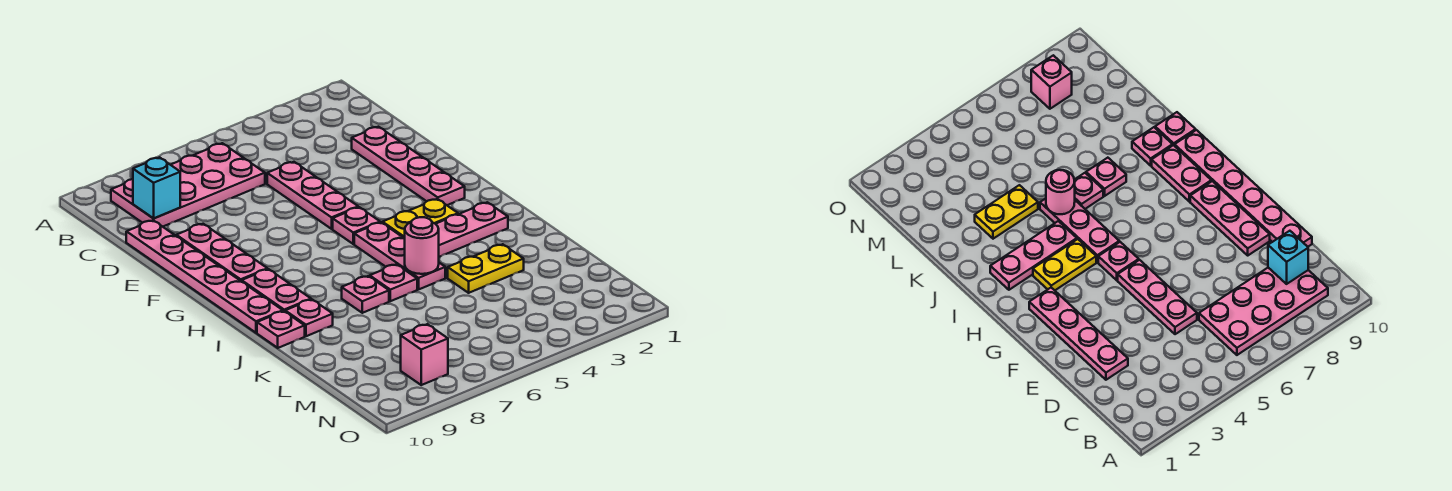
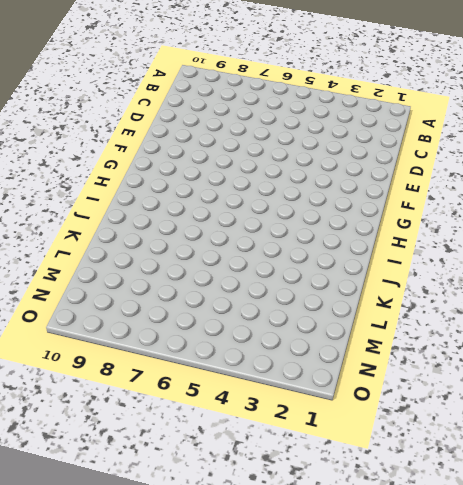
none -> pink 2x4 plate [111,143,265,227]
none -> pink 1x4 plate [352,127,465,205]
none -> pink 1x3 plate [267,162,358,229]

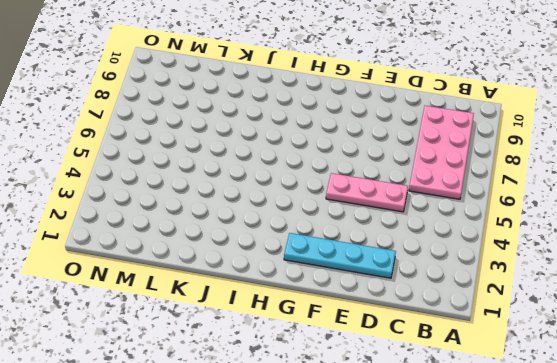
cyan 1x4 plate [284,233,396,278] -> pink 1x4 plate [352,127,465,205]
none -> pink 1x6 plate [126,220,283,333]
none -> pink 1x3 plate [176,224,267,282]
none -> pink 1x1 plate [333,207,380,244]

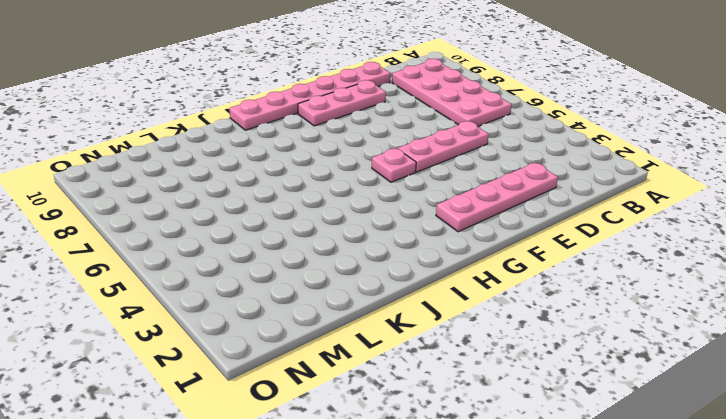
none -> yellow 1x2 plate [382,199,458,238]
none -> pink 1x3 plate [354,222,445,289]
none -> pink 1x2 plate [242,269,311,311]

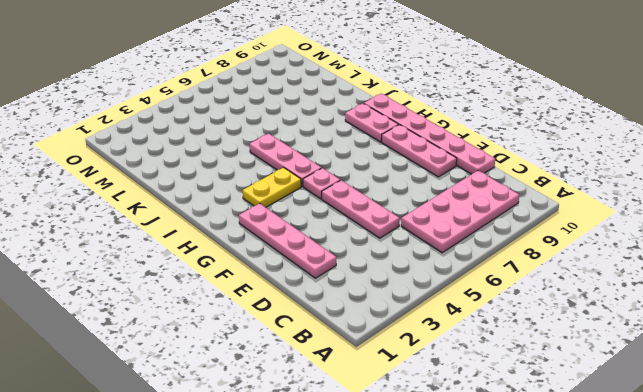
none -> pink 1x3 plate [404,202,508,257]
none -> pink 1x1 plate [370,264,417,301]
none -> pink 1x1 plate [342,276,389,313]

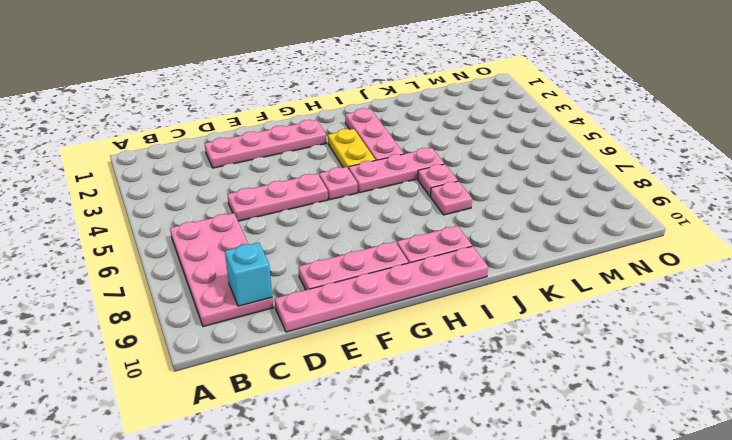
none -> pink 1x1 plate [285,300,333,336]
none -> pink 1x1 plate [257,311,305,348]
none -> yellow 1x2 plate [448,244,524,293]

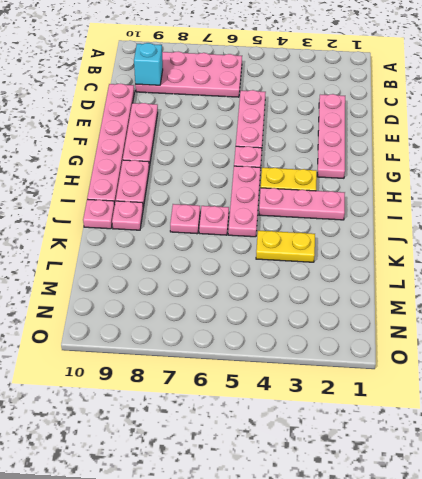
none -> pink 1x1 brick [401,324,448,385]
none -> pink 1x1 round brick [404,217,439,274]

